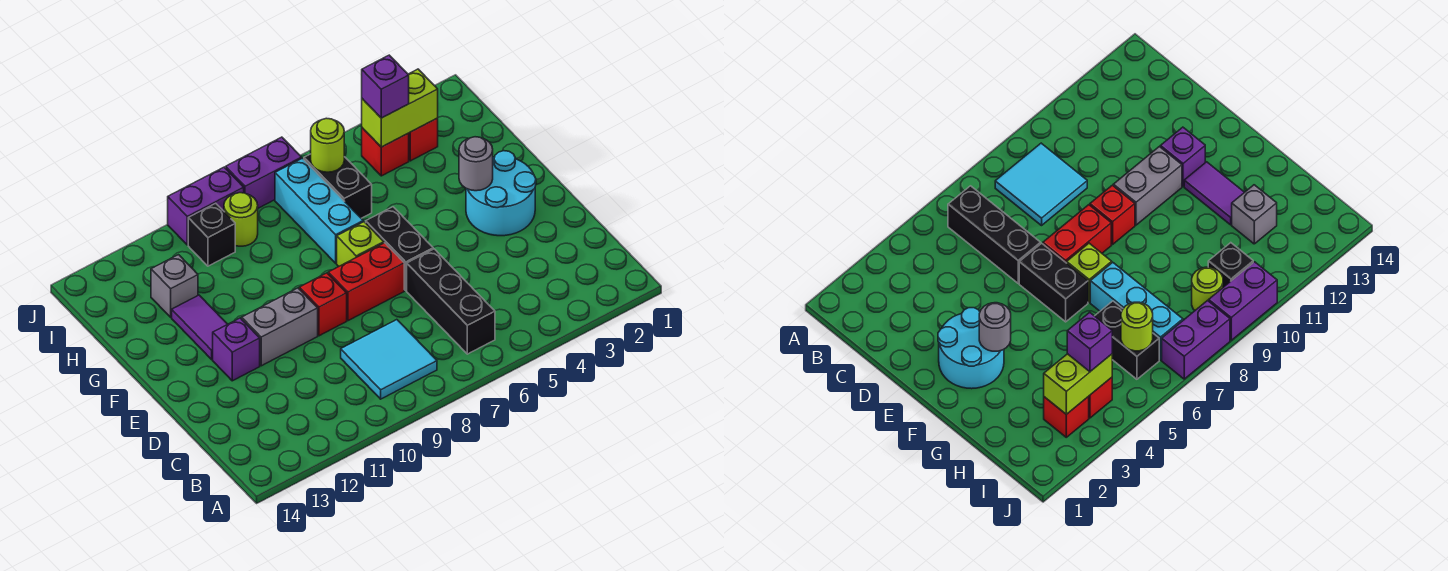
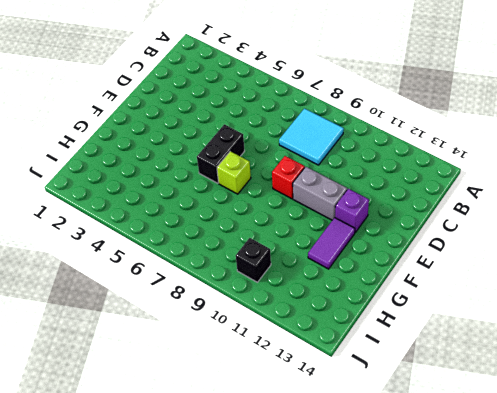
none -> black 1x3 brick [407,249,495,354]
none -> cyan 2x2 round brick [466,151,536,236]
none -> red 1x2 brick [328,243,404,321]

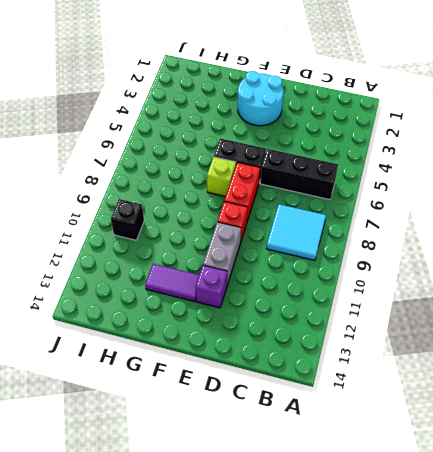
none -> cyan 1x3 brick [275,158,363,263]
none -> black 1x2 brick [304,154,372,218]
none -> grey 1x1 brick [151,255,198,317]

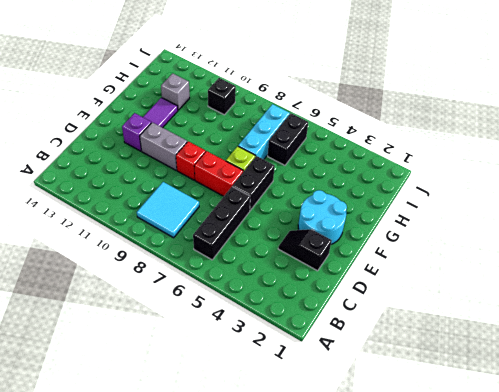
black 1x2 slope [278,229,332,271] -> none
none -> red 1x1 brick [409,118,438,161]
none -> red 1x1 brick [362,128,409,176]
none -> lime 1x1 round brick [224,193,258,246]

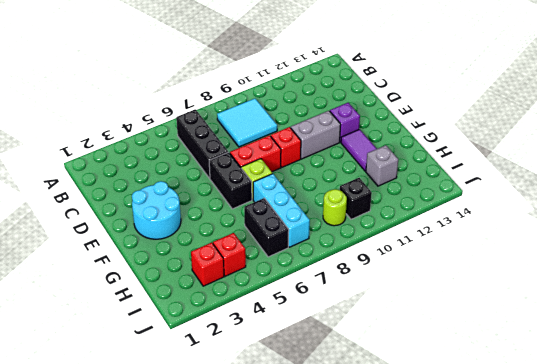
none -> purple 1x2 brick [226,137,302,208]
none -> purple 1x2 brick [168,167,244,245]
none -> grey 1x1 round brick [459,137,493,191]

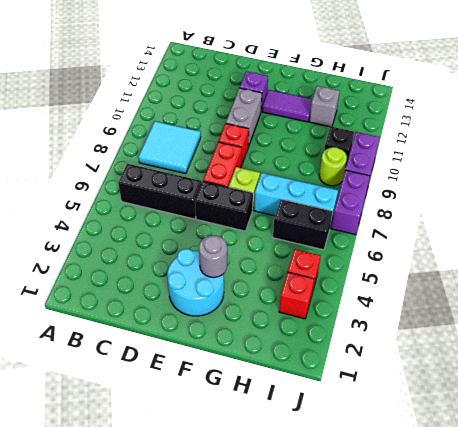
none -> lime 1x2 brick [362,69,438,147]
none -> lime 1x1 round brick [311,118,344,172]
none -> purple 1x1 brick [362,55,409,118]

